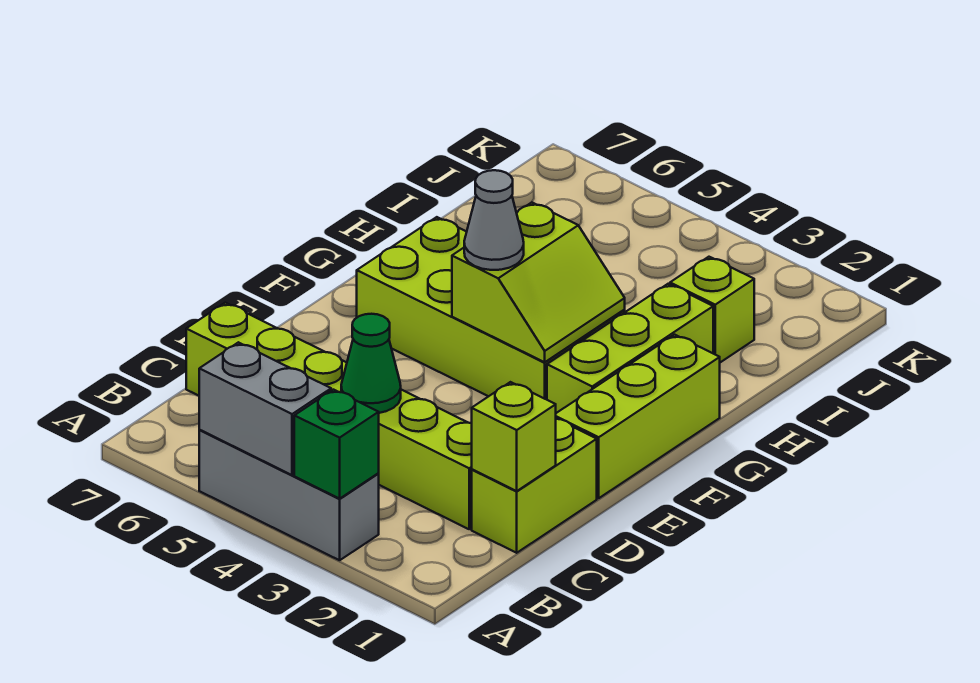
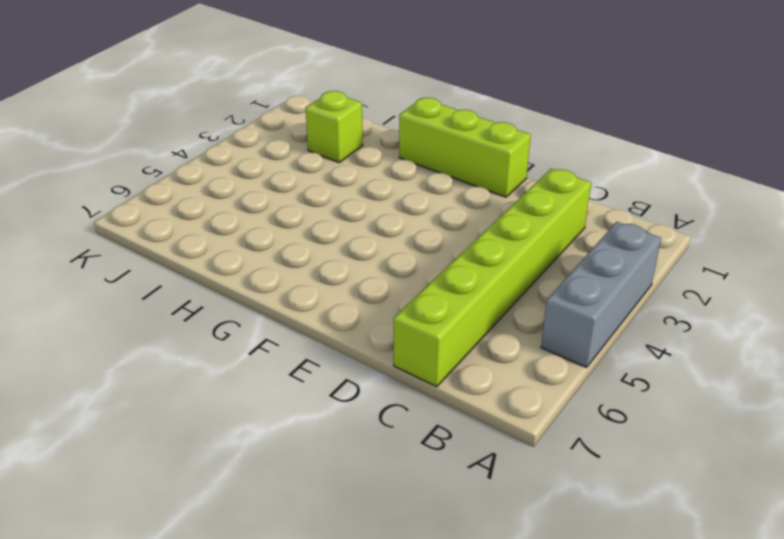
none -> lime 1x2 brick [472,419,597,553]
none -> lime 1x3 brick [547,284,713,413]
none -> lime 2x4 brick [357,217,625,400]

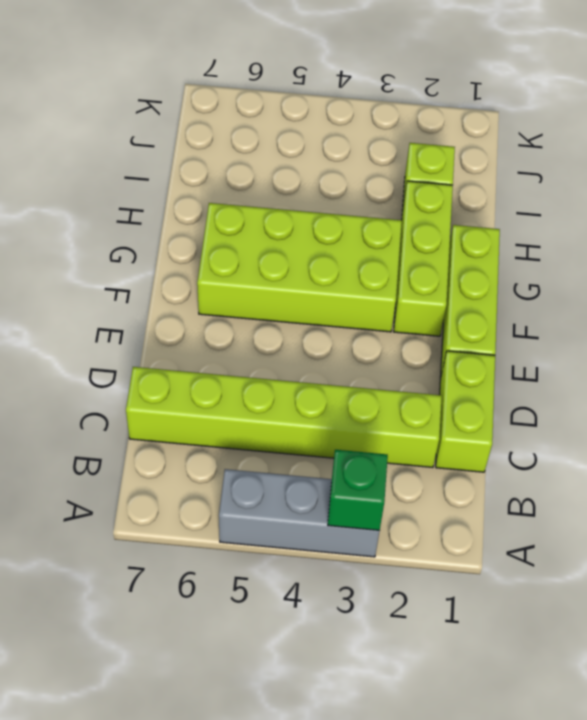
none -> grey 1x2 brick [199,342,331,475]
none -> lime 1x1 brick [472,382,556,491]
none -> green 1x1 cone [341,314,401,413]

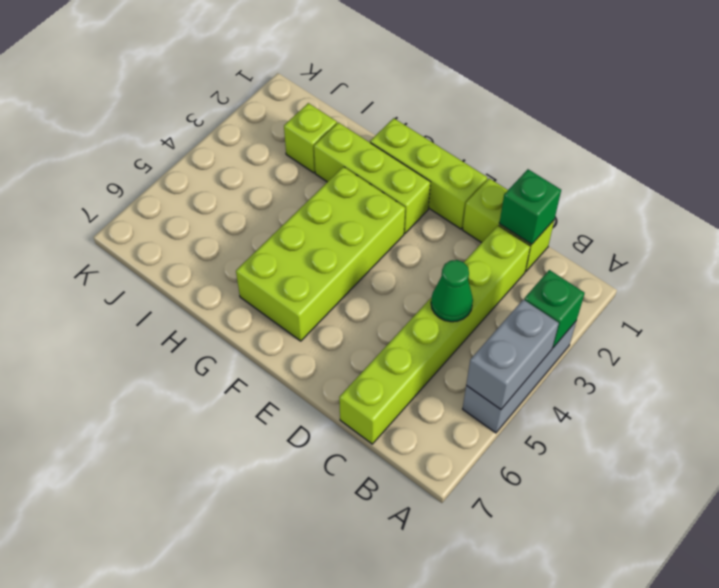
green 1x1 brick [499,169,561,244] -> lime 1x1 brick [472,382,556,491]
none -> lime 2x2 slope [452,202,625,362]
none -> grey 1x1 cone [464,170,524,270]

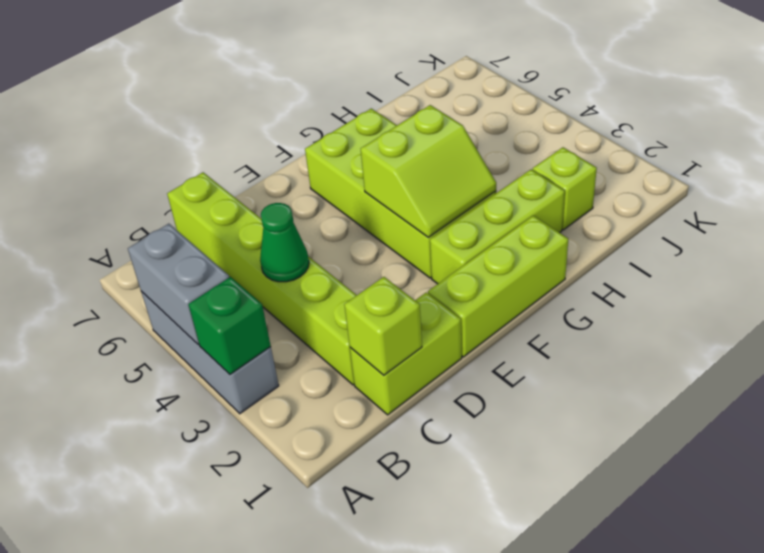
none -> grey 1x1 cone [464,170,524,270]

